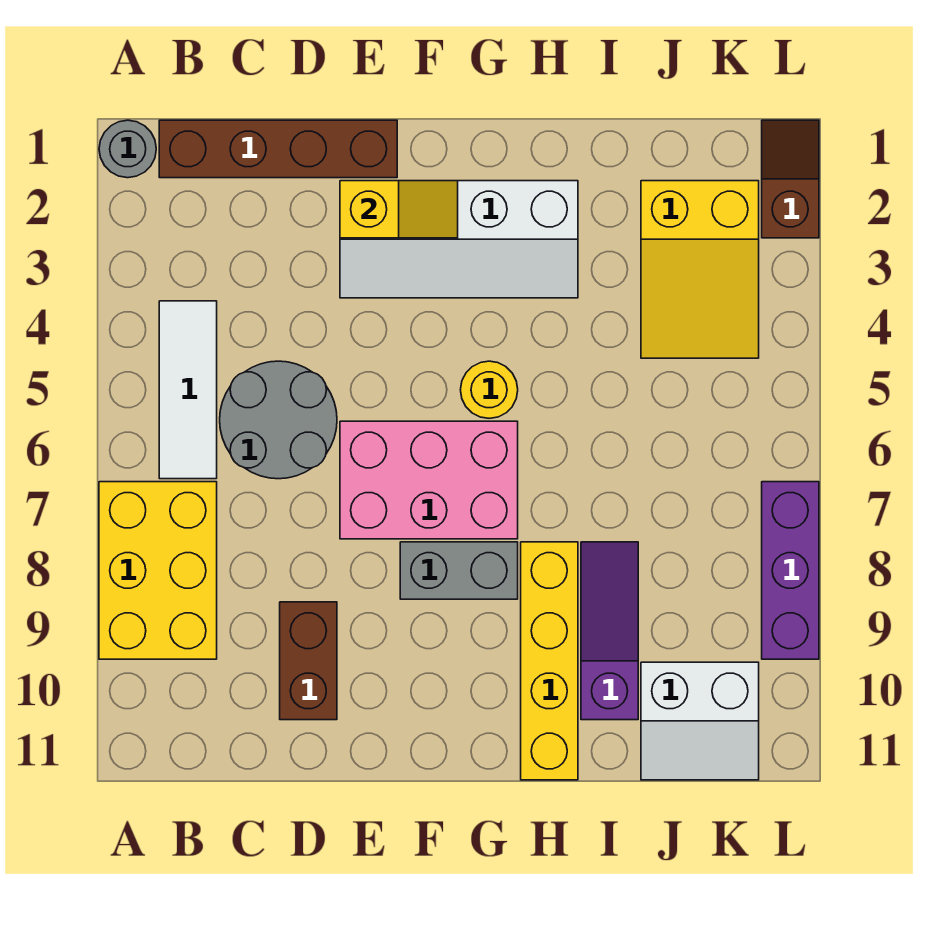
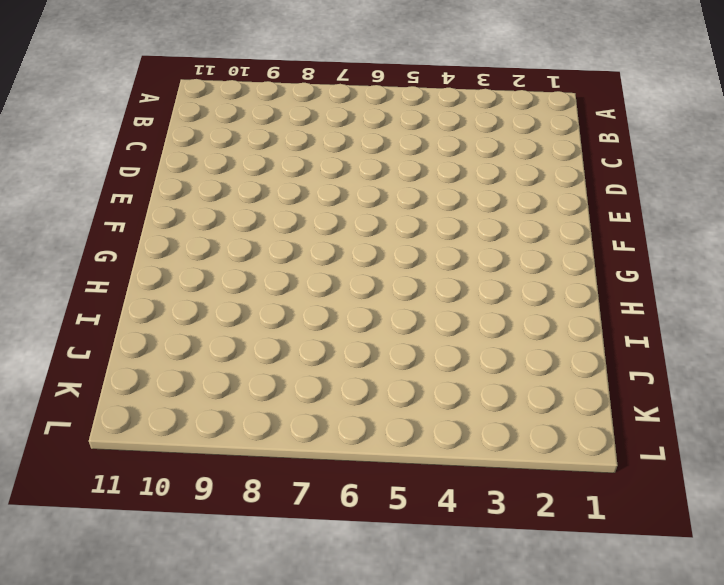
none -> grey 1x1 round brick [99,120,156,178]
none -> yellow 2x3 brick [99,482,217,659]
none -> brown 1x4 brick [159,120,397,178]

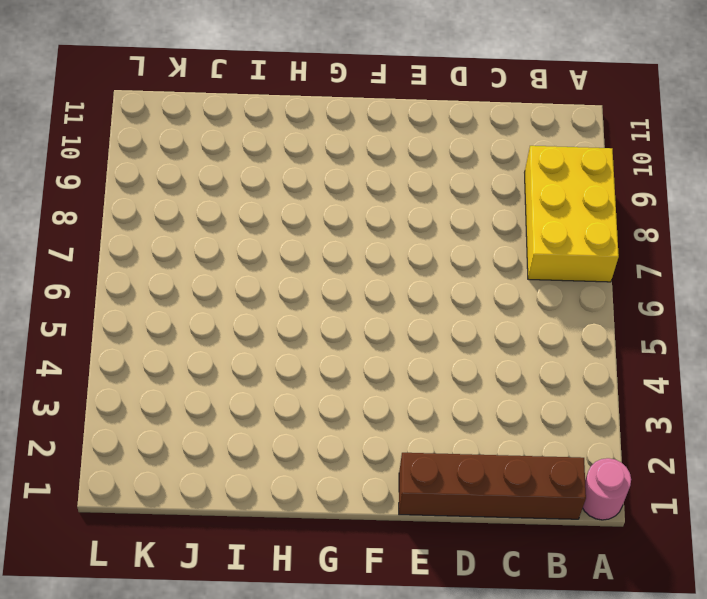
pink 1x1 round brick [583,458,631,520] -> grey 1x1 round brick [99,120,156,178]
none -> white 1x3 tile [159,301,217,479]
none -> grey 2x2 round brick [220,361,337,479]
none -> brown 1x2 brick [280,602,337,720]

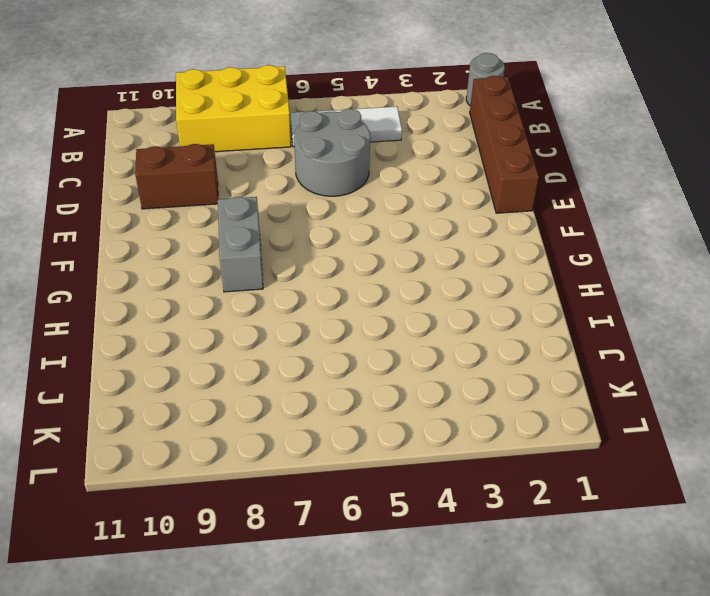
none -> white 2x4 slope [340,181,578,298]
none -> pink 2x3 brick [340,421,518,539]
none -> yellow 1x1 round brick [461,361,518,418]

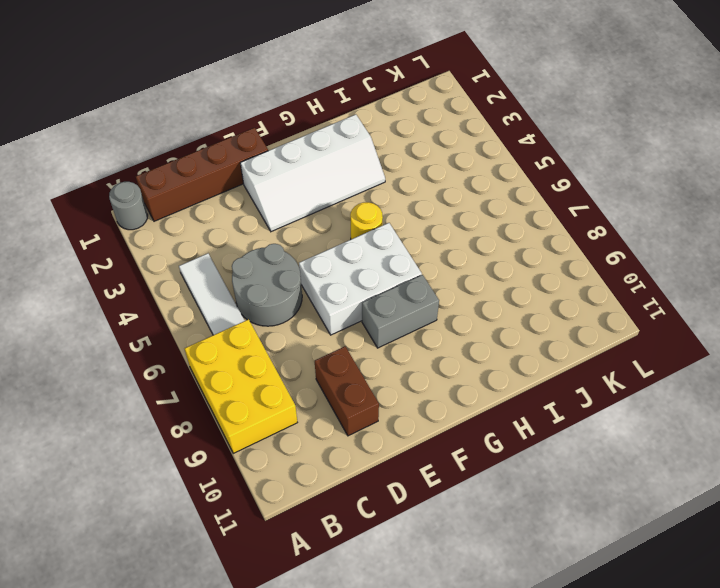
white 2x3 brick [299,223,422,335] -> pink 2x3 brick [340,421,518,539]
none -> yellow 1x4 brick [521,542,578,780]
none -> purple 1x3 slope [581,542,638,720]
none -> yellow 2x3 slope [641,181,759,358]

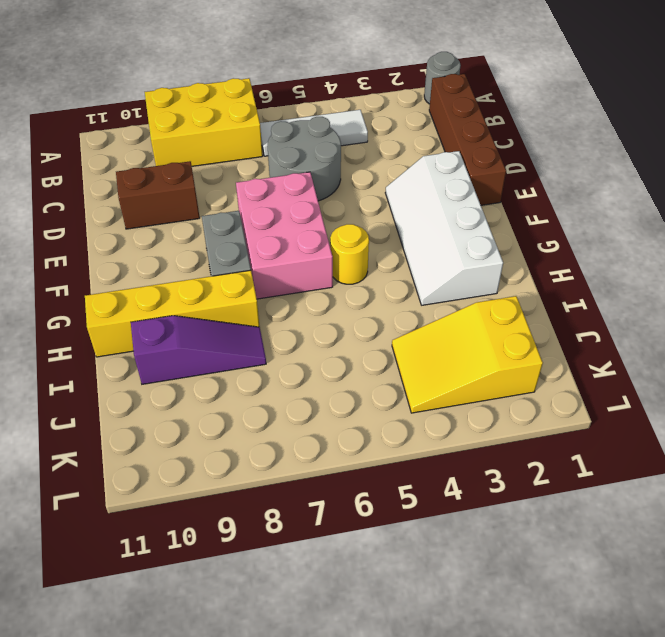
none -> white 2x2 slope [641,662,759,780]
none -> brown 1x2 slope [762,120,819,238]
none -> purple 1x3 brick [762,482,819,659]

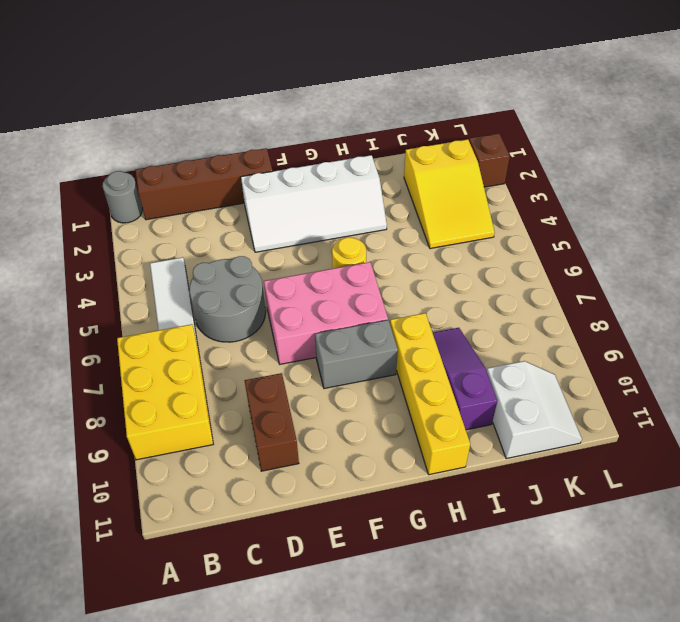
white 2x2 slope [487,361,582,459] -> white 2x2 slope turned to [641,662,759,780]
none -> purple 1x3 brick [762,482,819,659]
none -> yellow 1x2 slope [340,181,458,238]

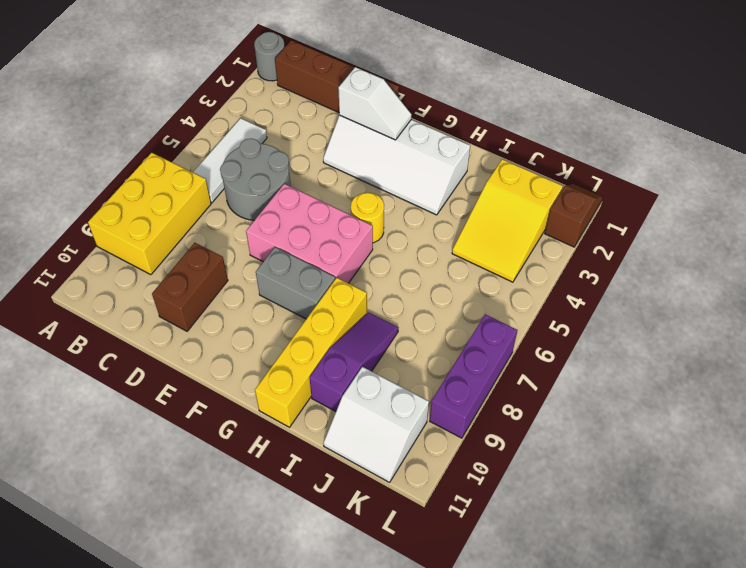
white 1x2 slope [338,67,412,140] -> yellow 1x2 slope [340,181,458,238]

